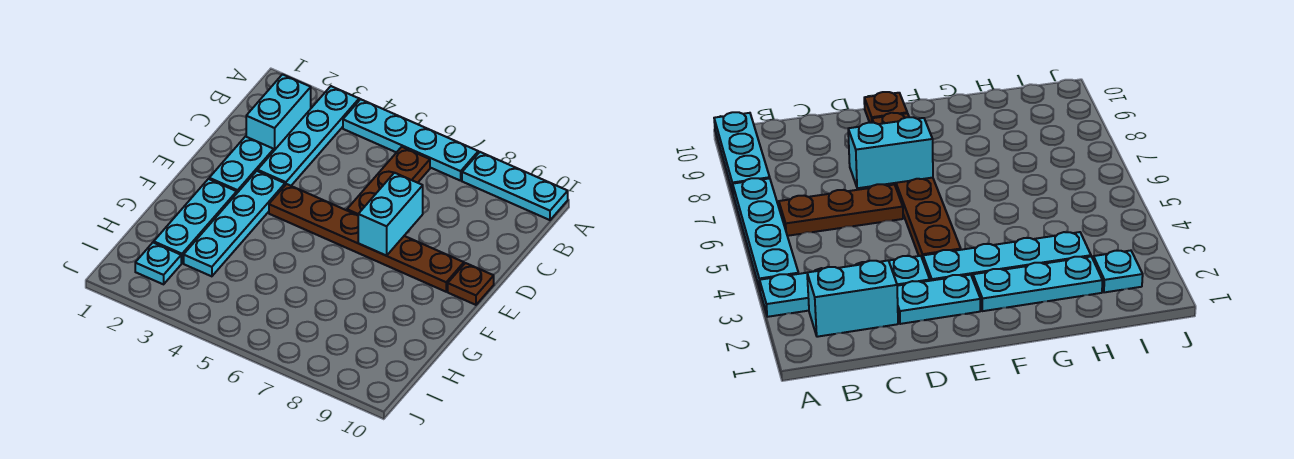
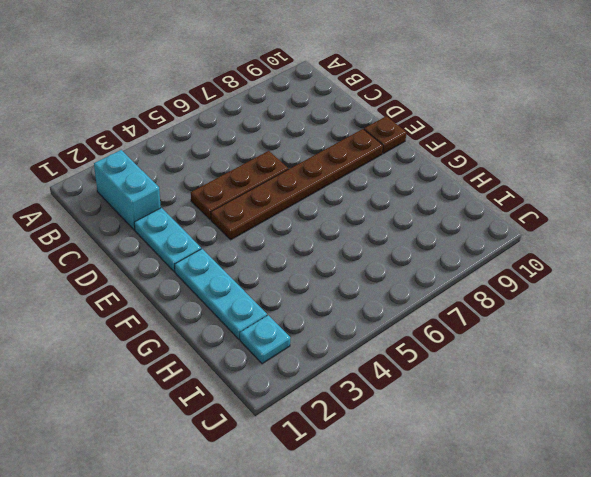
brown 1x3 plate [191,151,288,220] -> brown 1x3 plate turned to [347,147,430,215]
none -> cyan 1x4 plate [258,86,359,186]
none -> cyan 1x4 plate [343,99,478,181]
none -> cyan 1x3 plate [462,152,568,220]

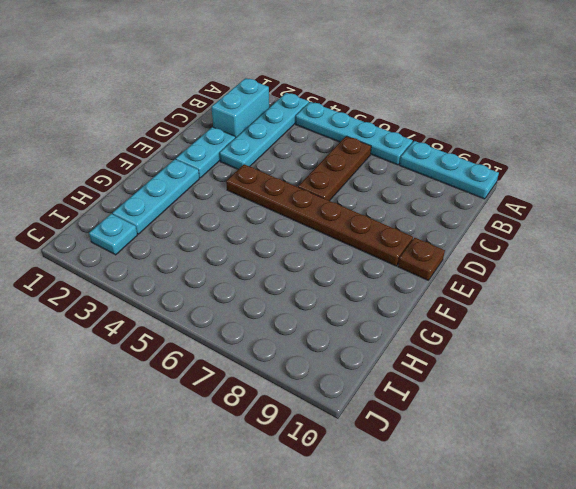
none -> cyan 1x4 plate [184,171,285,276]
none -> cyan 1x2 brick [358,173,423,256]

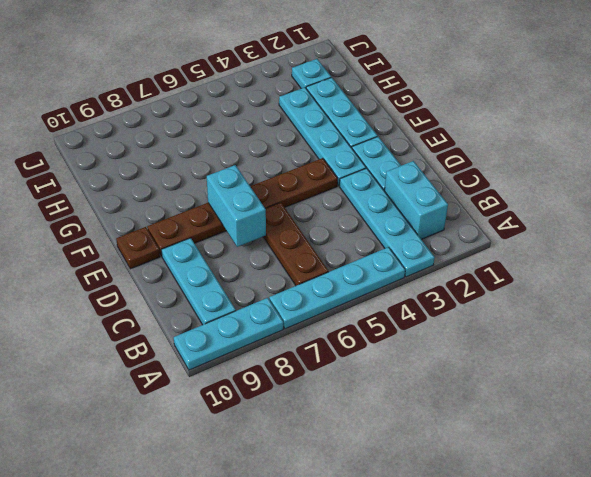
cyan 1x3 plate [161,238,236,325] -> none

